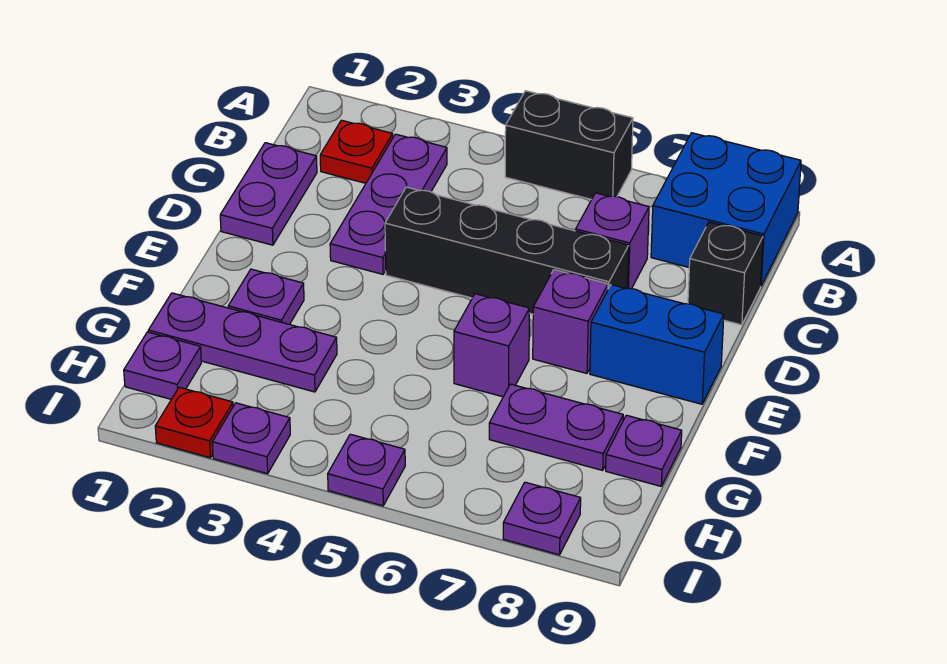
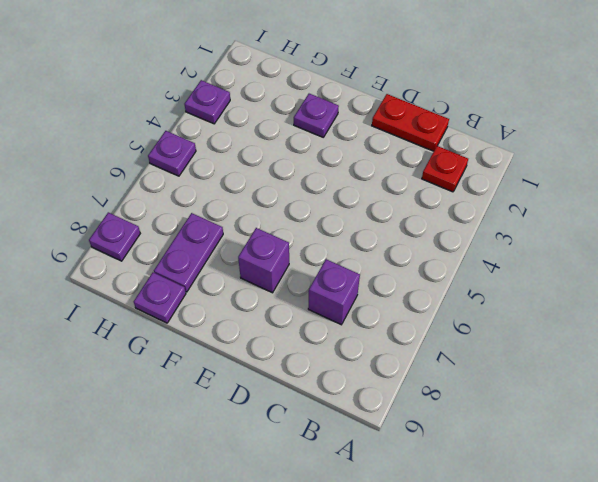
red 1x2 plate [372,94,449,151] -> purple 1x2 plate [220,143,317,245]
none -> black 1x2 brick [505,91,633,200]
none -> blue 2x2 brick [651,133,801,286]
none -> purple 1x3 plate [330,134,447,274]

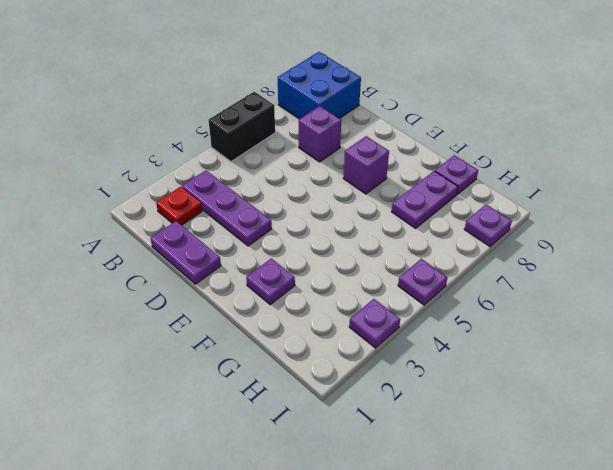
none -> black 1x1 brick [688,222,763,325]
none -> black 1x4 brick [385,187,629,314]
none -> blue 1x2 brick [590,285,724,404]

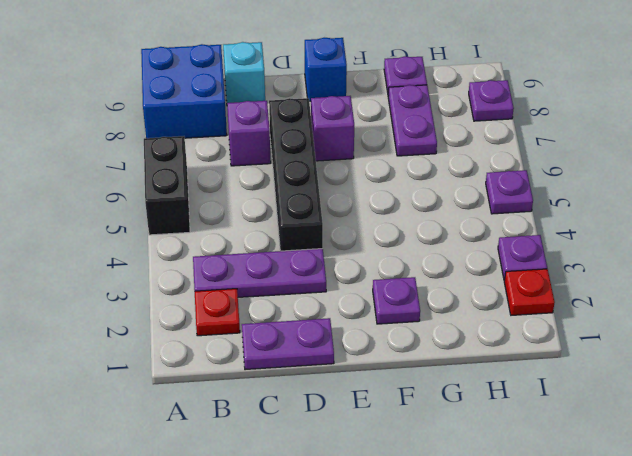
cyan 1x1 brick [223,42,265,103] -> black 1x1 brick [688,222,763,325]
blue 1x1 brick [305,38,347,101] -> blue 1x2 brick [590,285,724,404]
none -> purple 1x1 brick [454,294,530,397]
none -> purple 1x3 plate [148,293,337,392]
none -> purple 1x1 plate [124,332,201,399]

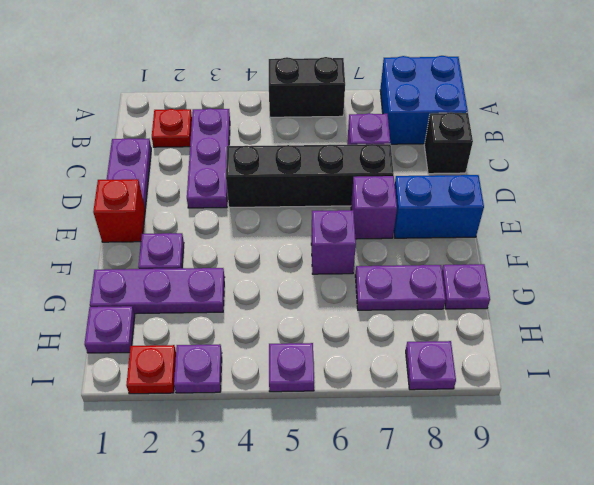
red 1x1 brick [93,179,145,242] -> none

